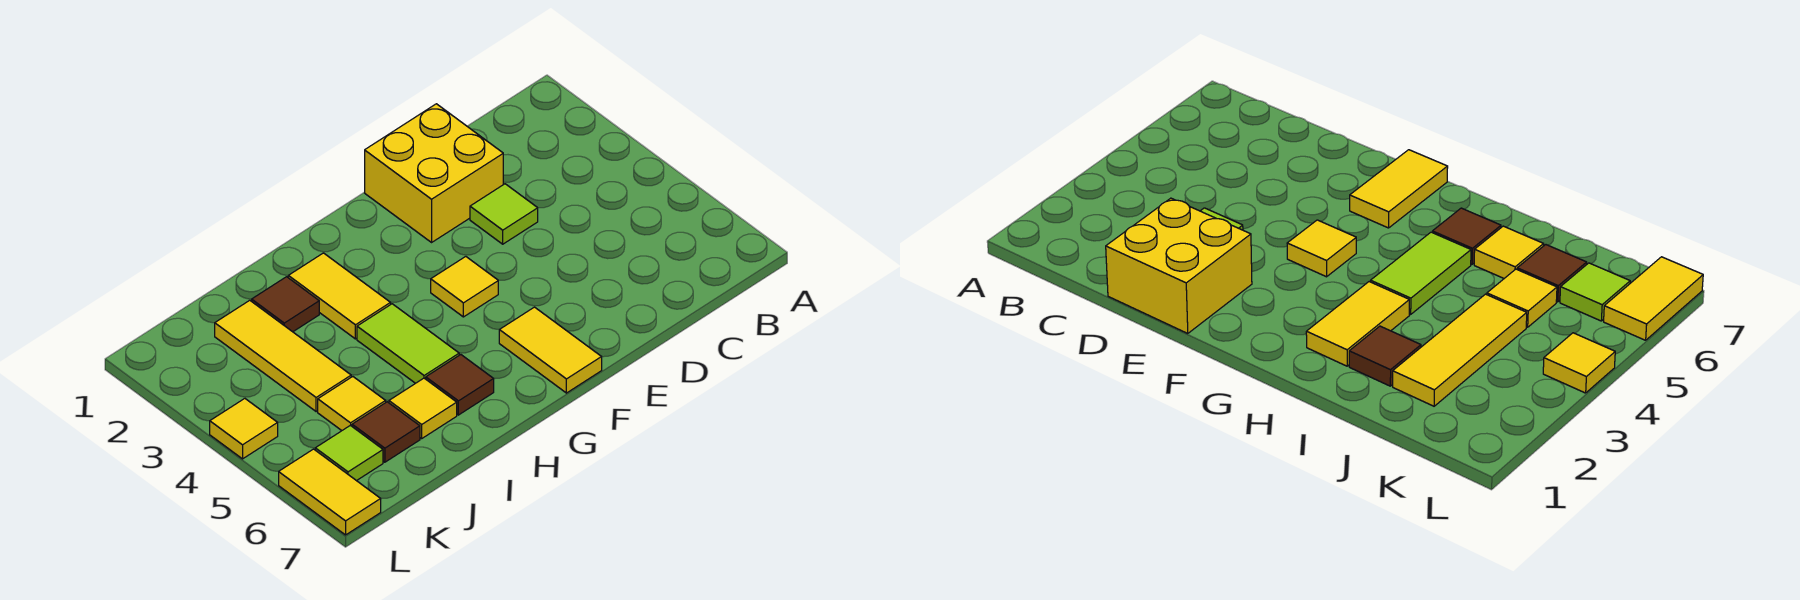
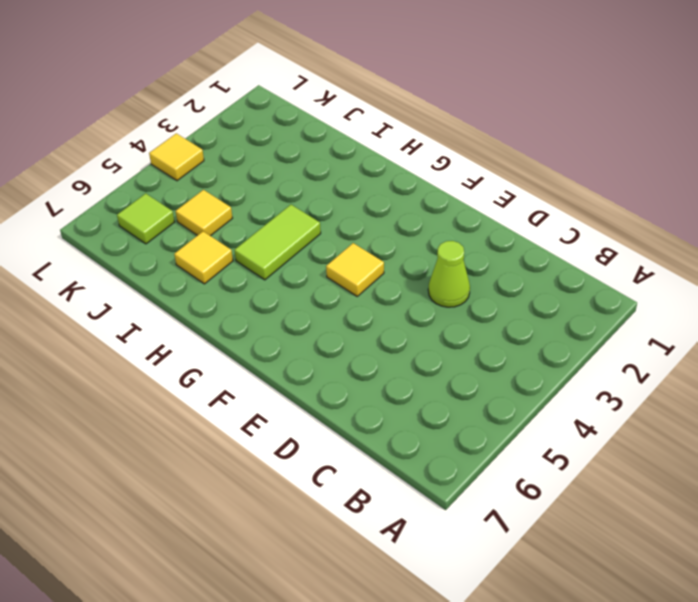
lime 1x1 cone [428,241,470,307] -> lime 1x1 tile [470,184,538,244]
none -> yellow 2x2 brick [365,104,503,242]
none -> yellow 1x2 tile [499,307,602,393]
none -> yellow 1x2 tile [288,253,391,339]

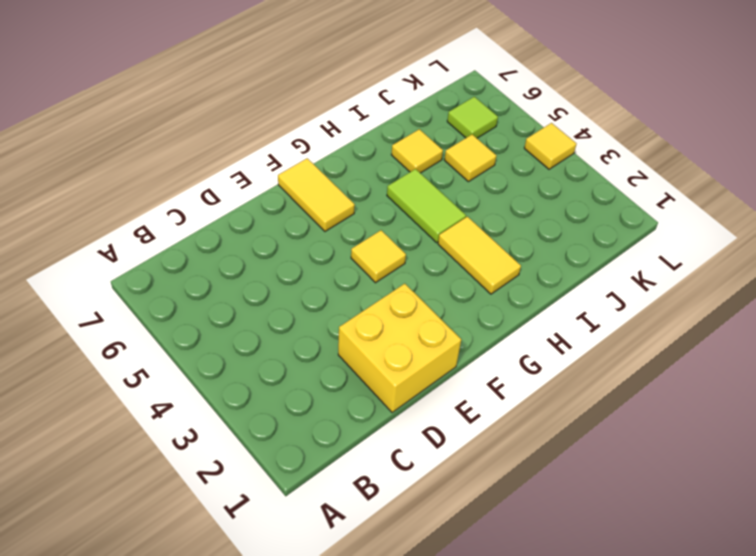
none -> lime 1x1 tile [470,184,538,244]
none -> brown 1x1 tile [426,355,494,415]
none -> brown 1x1 tile [252,277,319,332]

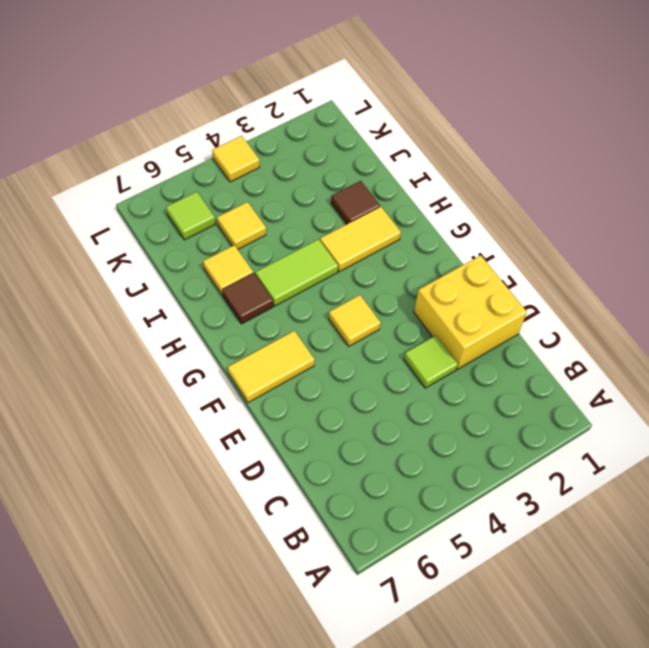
none -> yellow 1x3 tile [215,300,351,412]
none -> brown 1x1 tile [352,402,420,462]
none -> yellow 1x2 tile [279,449,381,535]

